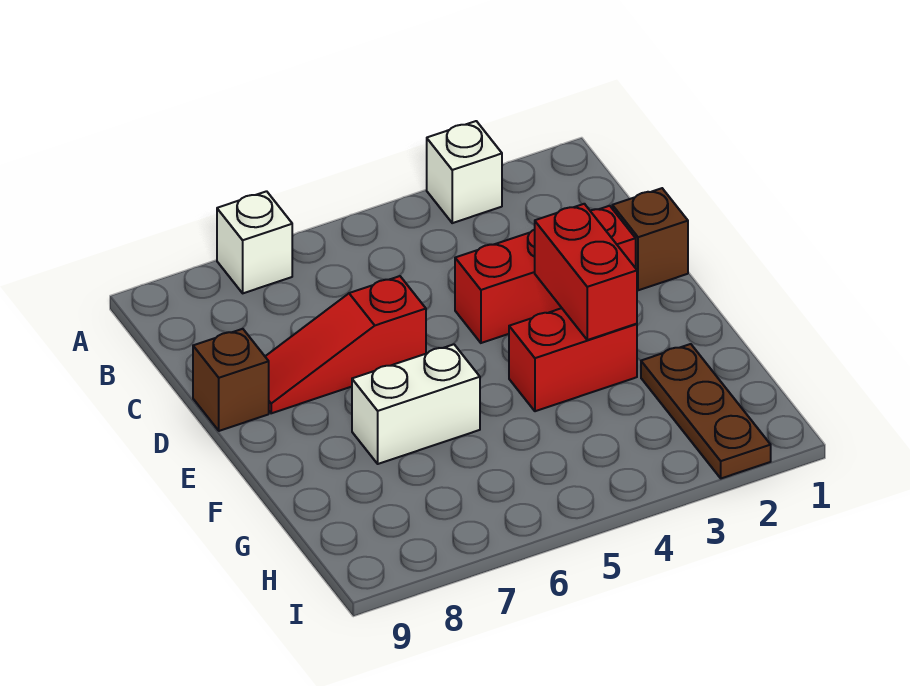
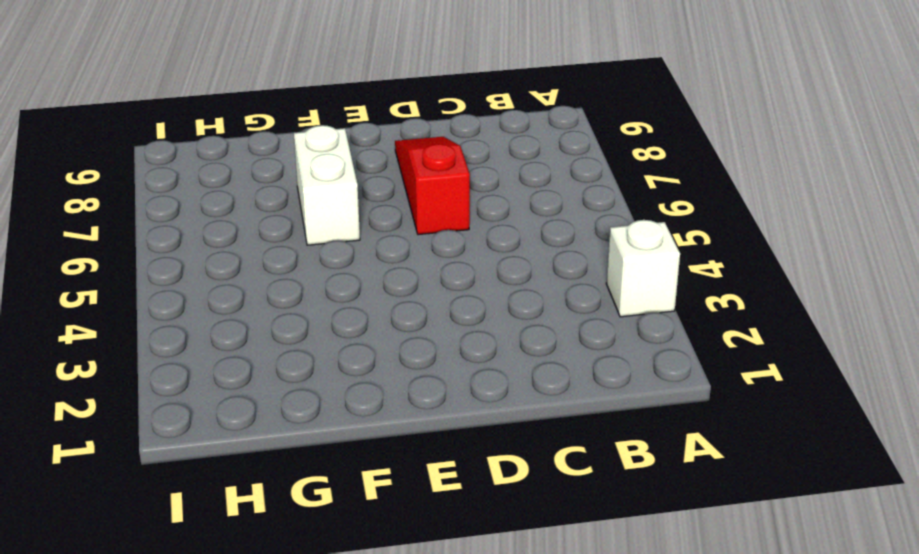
none -> white 1x1 brick [217,191,292,293]
none -> brown 1x1 brick [612,188,688,290]

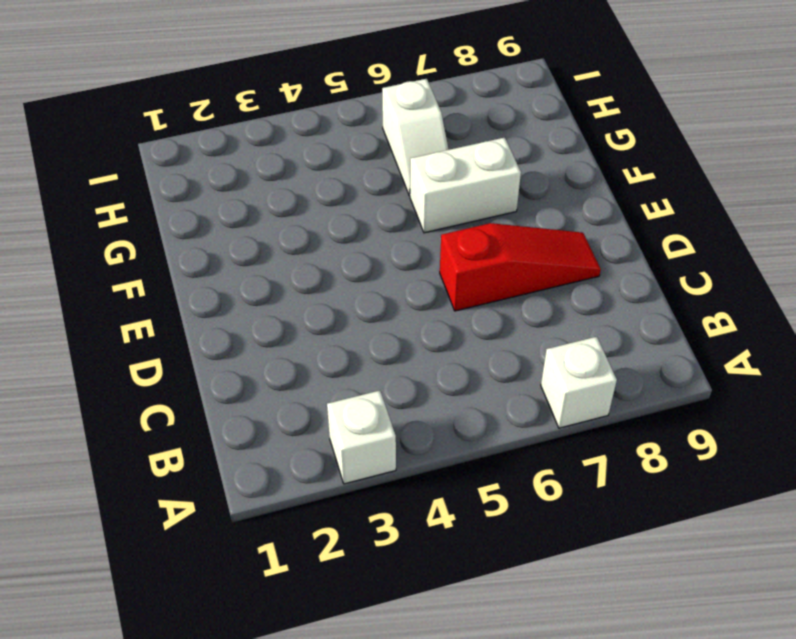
white 1x2 slope [382,79,449,196] -> none
none -> brown 1x1 brick [612,188,688,290]
none -> red 1x3 brick [455,206,636,343]

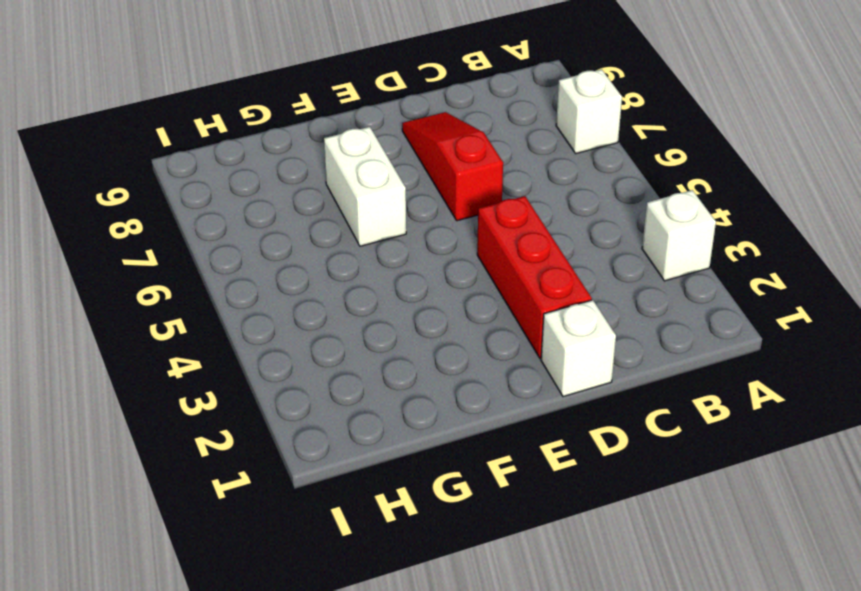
white 1x1 brick [541,300,616,397] -> brown 1x1 brick [612,188,688,290]
none -> brown 1x1 brick [193,329,269,431]
none -> red 1x2 brick [509,308,637,411]

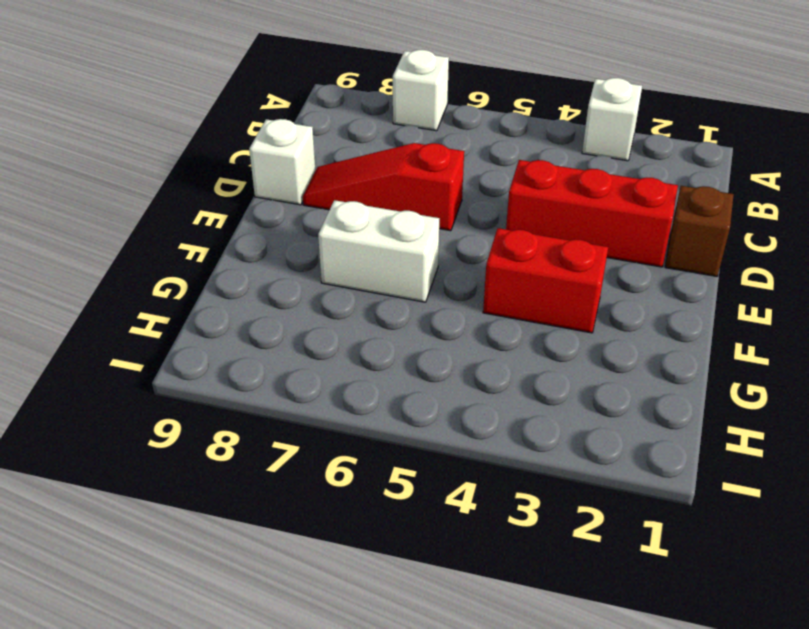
white 1x1 brick [249,119,316,205] -> brown 1x1 brick [193,329,269,431]
none -> brown 1x3 plate [641,344,771,478]
none -> red 1x2 brick [535,204,637,340]

